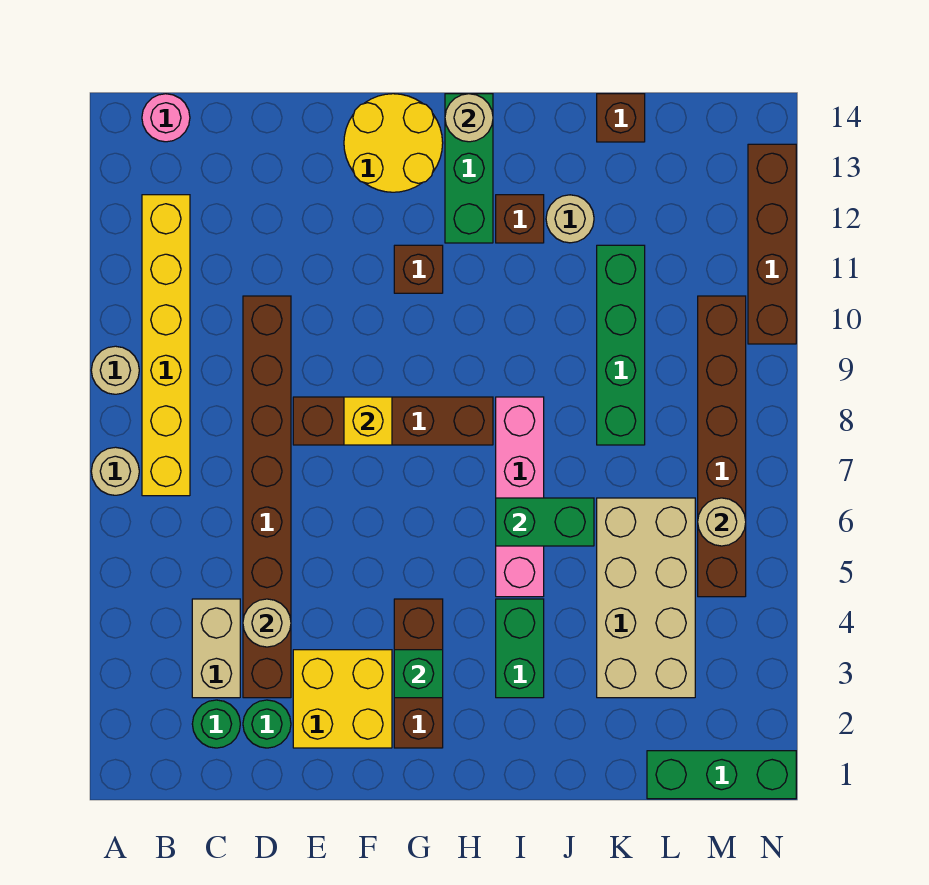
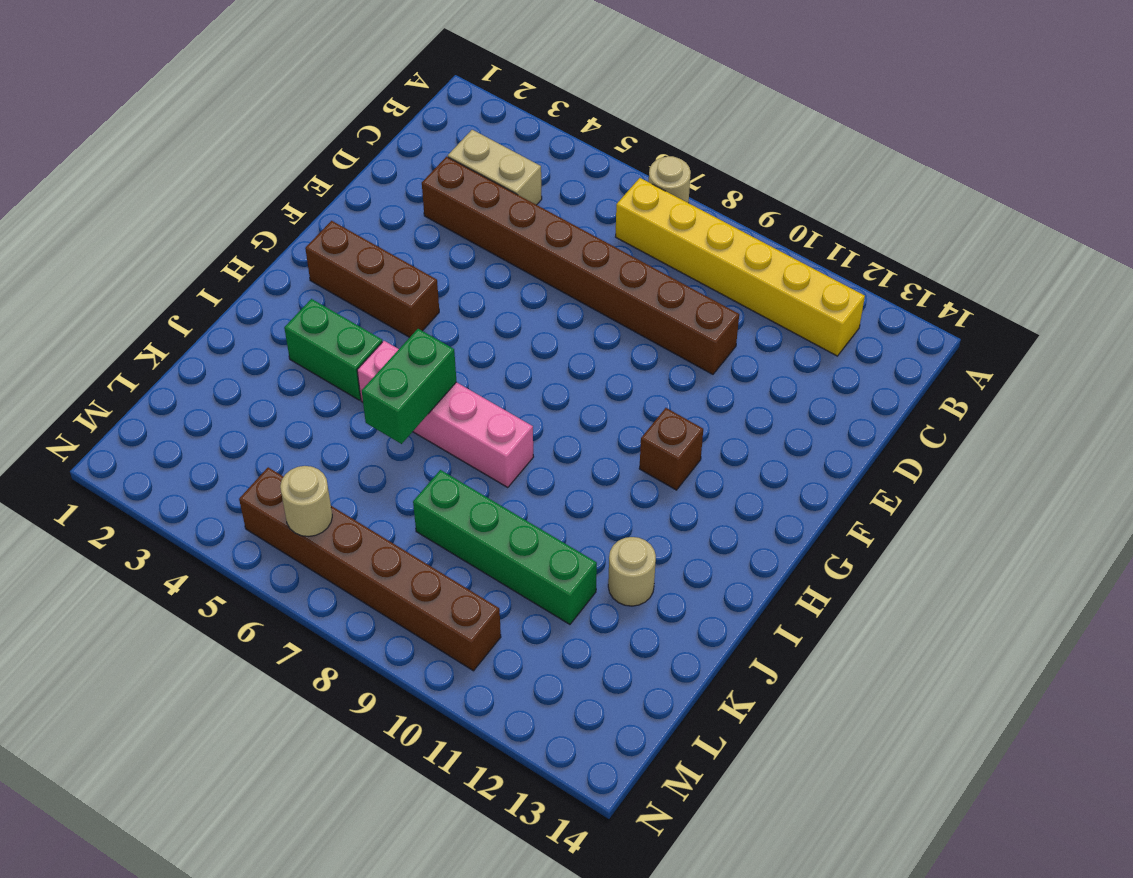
none -> tan 1x1 round brick [91,346,139,394]
none -> pink 1x1 round brick [142,94,190,142]
none -> green 1x1 round brick [192,700,240,748]
none -> green 1x1 round brick [243,700,291,748]

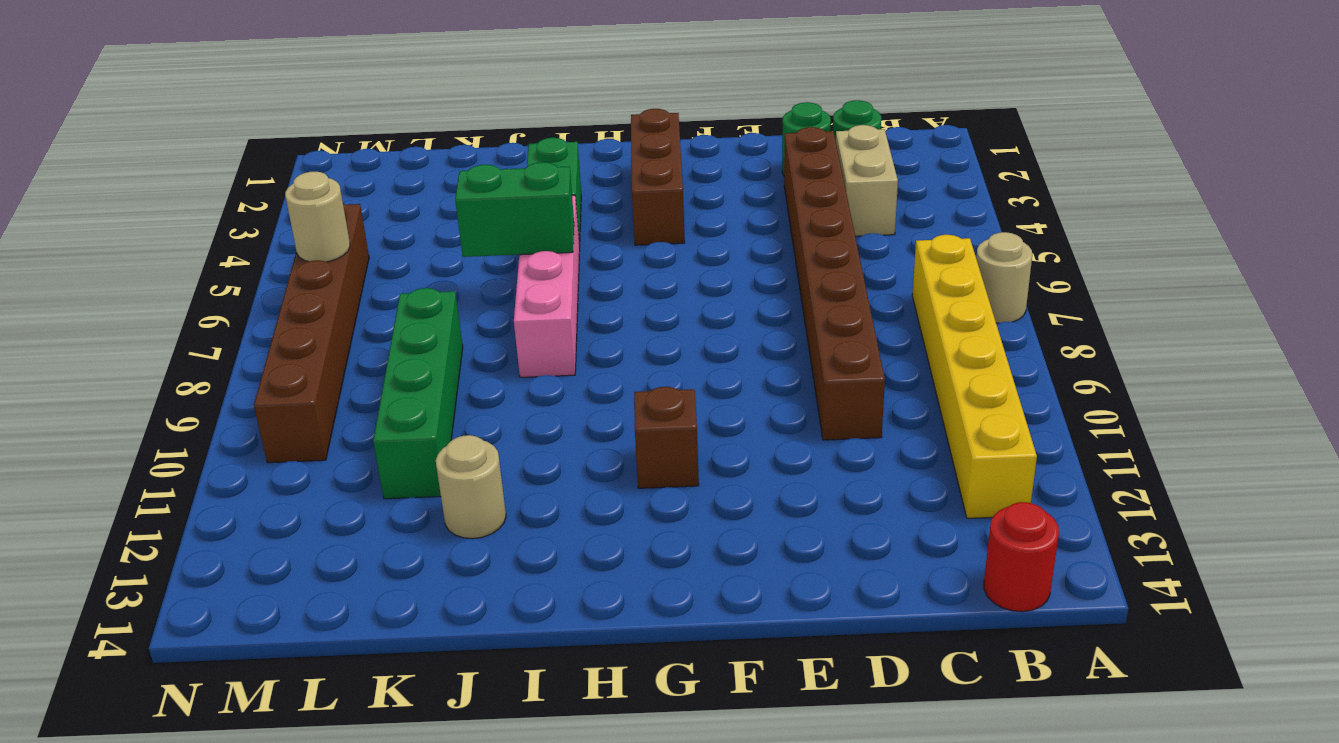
red 1x1 round brick [984,502,1059,612] -> pink 1x1 round brick [142,94,190,142]
none -> tan 1x1 round brick [91,346,139,394]
none -> yellow 2x2 brick [293,650,392,748]
none -> brown 1x4 brick [293,397,493,445]
none -> yellow 2x2 round brick [344,94,443,192]

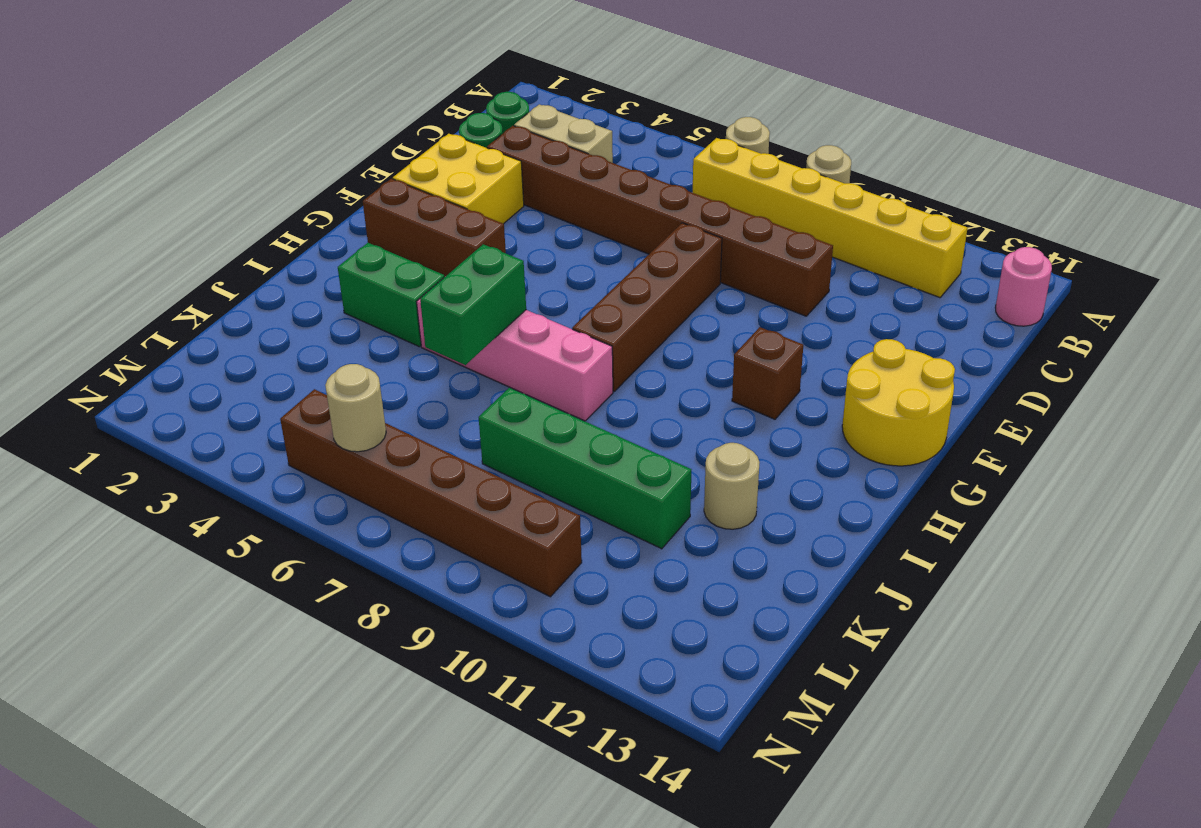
none -> green 1x3 brick [445,94,493,243]
none -> brown 1x1 brick [496,195,544,243]
none -> tan 2x4 brick [597,498,695,698]
none -> brown 1x1 brick [597,94,645,142]

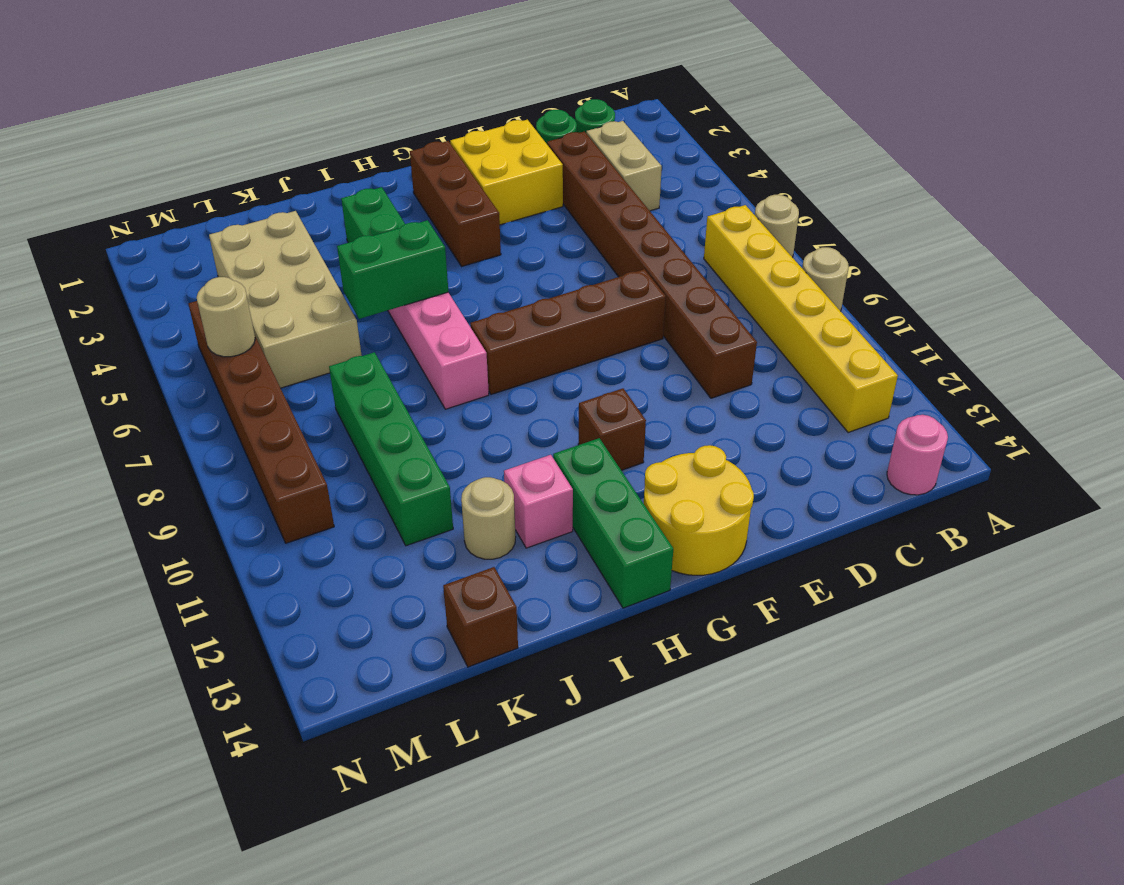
pink 1x1 brick [504,455,573,548] -> brown 1x1 brick [496,195,544,243]
none -> green 1x3 brick [647,751,796,799]
none -> brown 1x4 brick [748,144,796,344]
none -> tan 1x1 round brick [243,599,291,647]
none -> yellow 1x1 brick [344,397,392,445]

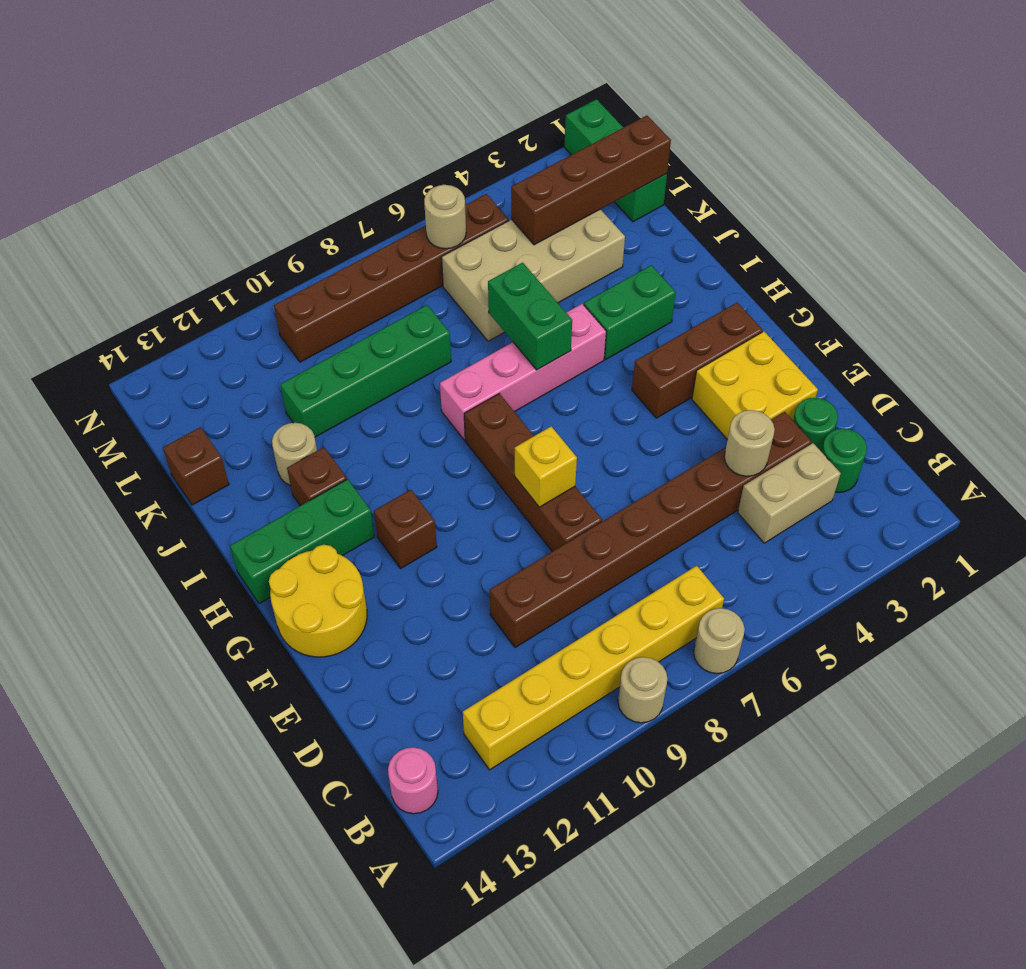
brown 1x4 brick [511,116,671,245] -> brown 1x4 brick moved to [748,144,796,344]
none -> green 1x1 brick [394,650,443,698]
none -> tan 1x1 round brick [445,94,493,142]

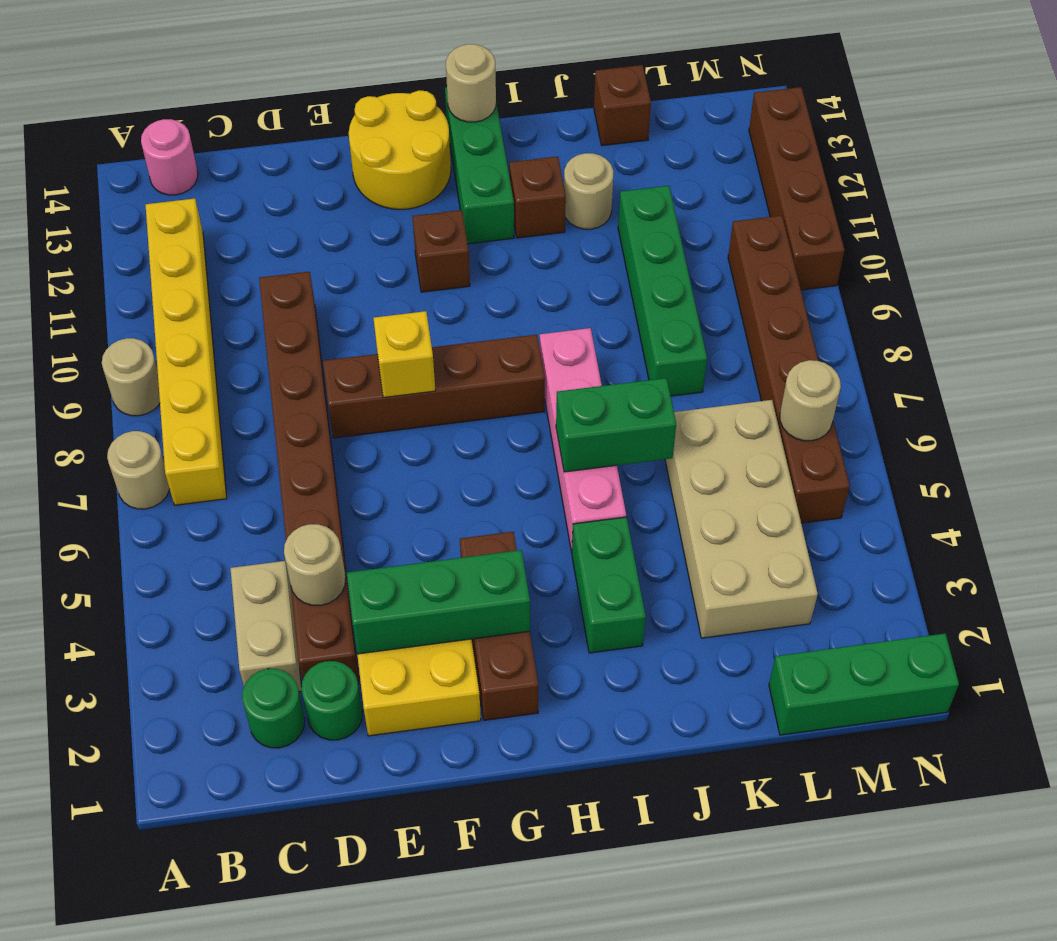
green 1x3 brick [346,550,530,654] -> green 1x1 brick [394,650,443,698]

